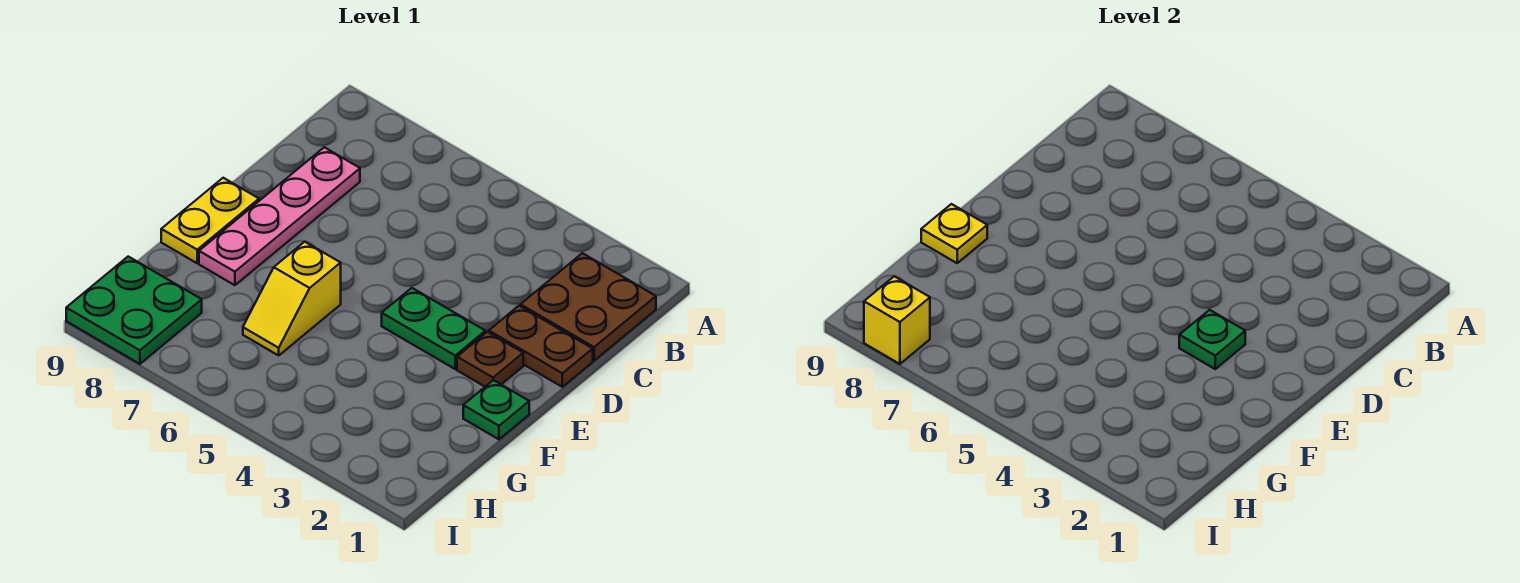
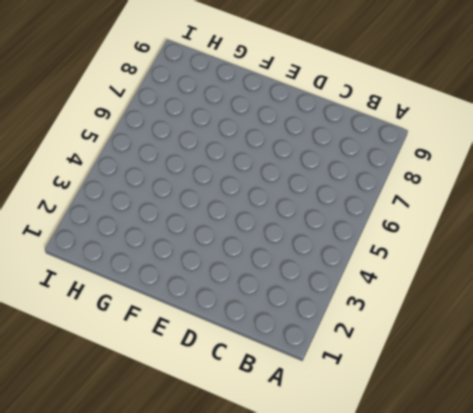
none -> brown 2x2 plate [521,253,656,361]
none -> pink 1x4 plate [199,147,360,285]
none -> brown 1x2 plate [489,306,593,387]

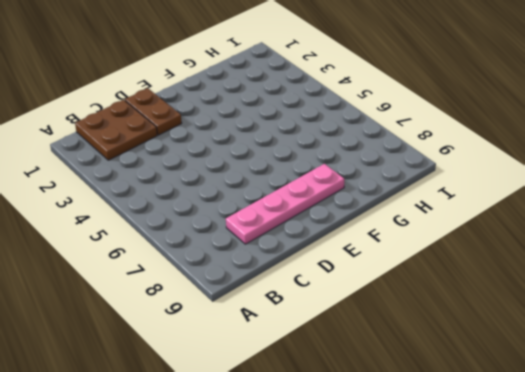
none -> brown 1x1 plate [457,332,523,387]
none -> green 1x2 plate [382,288,485,369]
none -> yellow 1x2 plate [161,178,259,263]

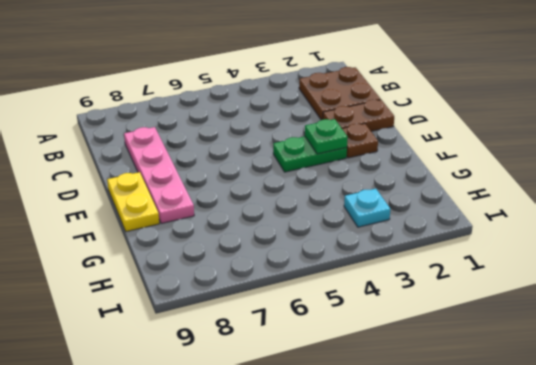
cyan 1x1 plate [344,189,390,227] -> none
none -> green 1x1 plate [463,380,529,439]
none -> yellow 1x2 slope [243,242,341,355]
none -> green 2x2 plate [66,257,202,364]

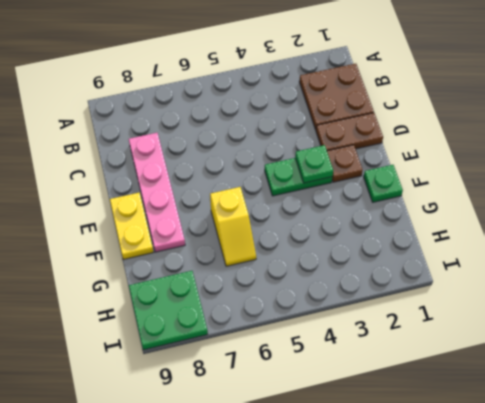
none -> yellow 1x1 plate [921,204,987,263]
none -> yellow 1x1 brick [864,276,930,364]

